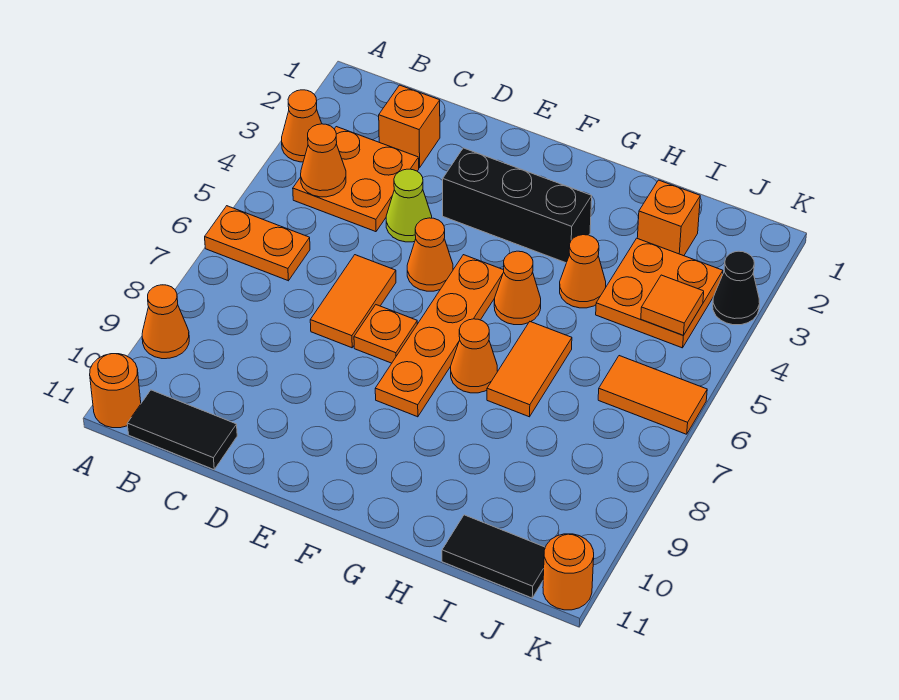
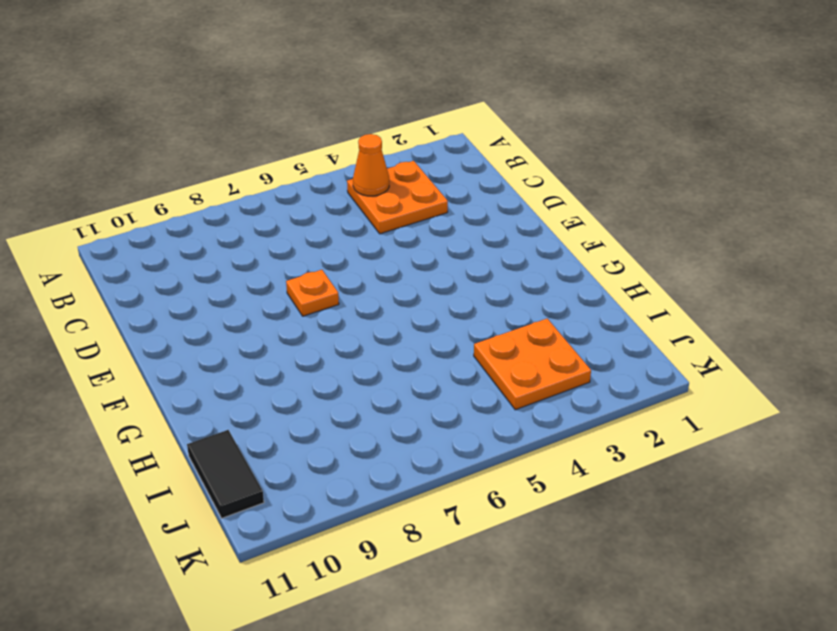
none -> orange 1x1 cone [282,90,322,162]
none -> orange 1x2 plate [205,206,310,281]
none -> orange 1x1 cone [142,285,189,359]

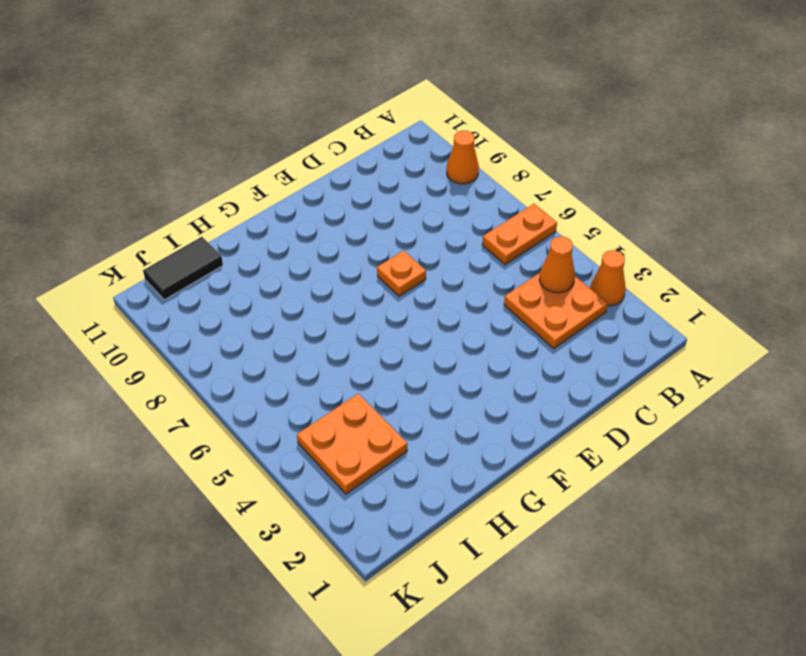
none -> orange 1x1 round brick [90,354,141,428]
none -> black 1x2 tile [127,390,237,470]
none -> orange 1x1 brick [379,85,440,168]

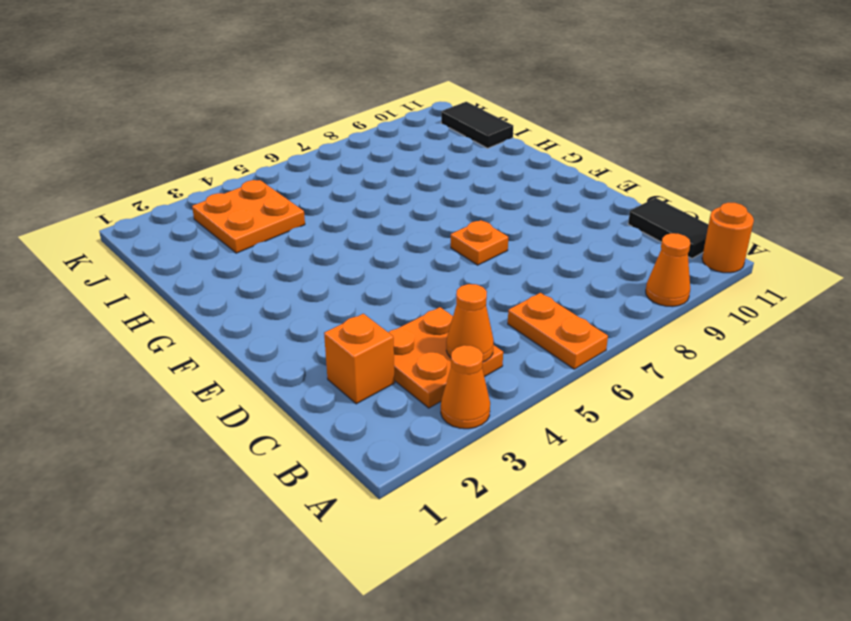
none -> lime 1x1 cone [386,169,432,242]
none -> orange 1x2 tile [310,255,396,348]
none -> black 1x3 brick [443,148,592,263]

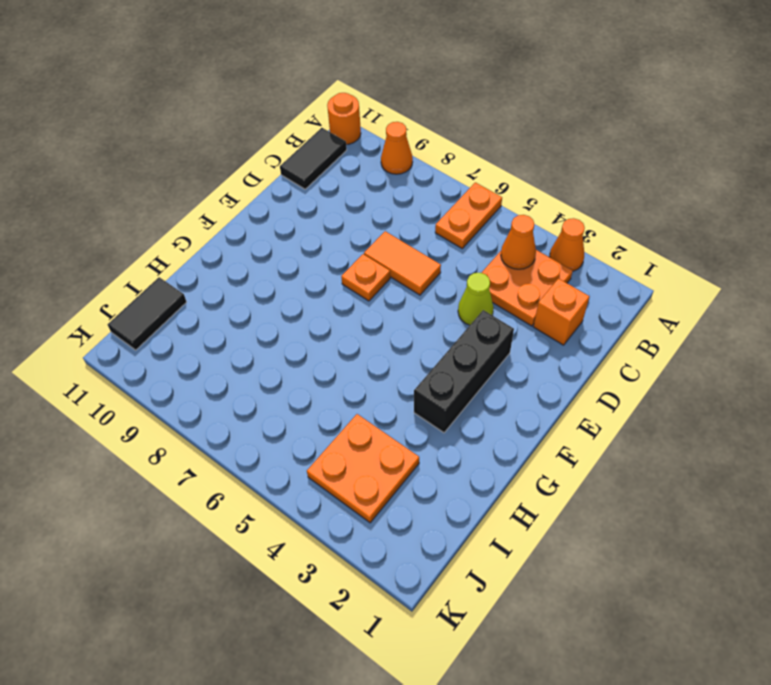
none -> orange 1x1 cone [407,218,453,291]
none -> orange 1x4 plate [375,255,504,417]
none -> orange 1x1 cone [494,251,541,325]

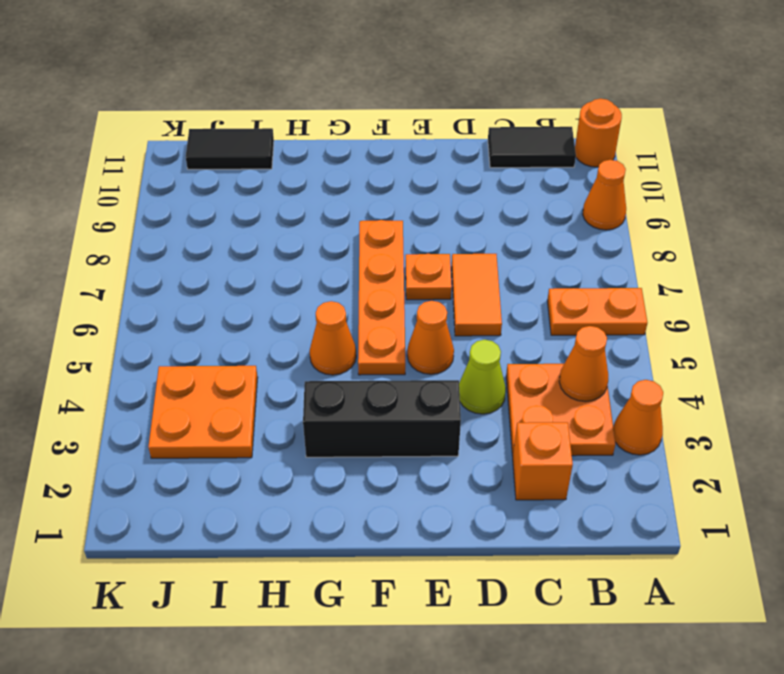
none -> orange 1x1 cone [451,319,498,393]
none -> orange 1x1 cone [560,235,606,308]
none -> orange 1x2 tile [487,322,572,417]

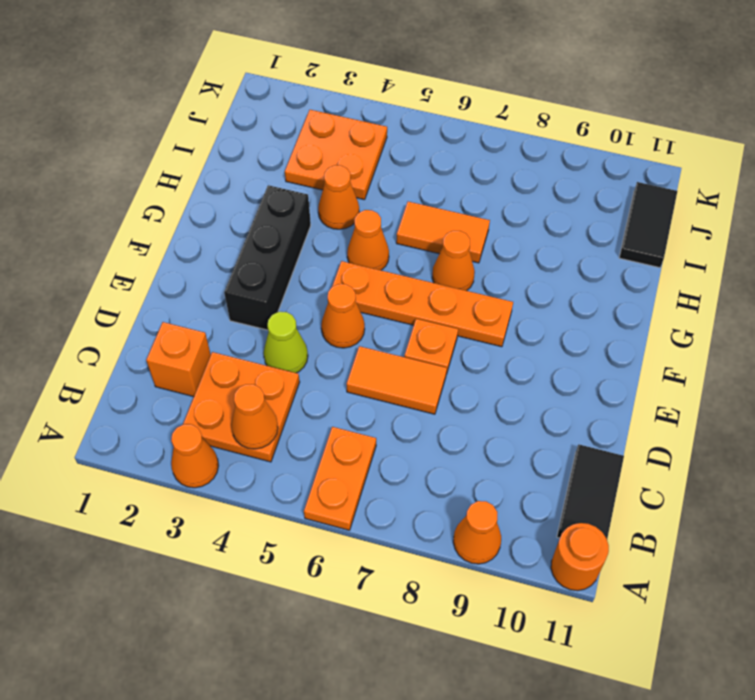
none -> orange 1x1 brick [637,180,700,256]
none -> orange 1x2 tile [598,356,707,434]
none -> black 1x1 cone [713,251,760,325]

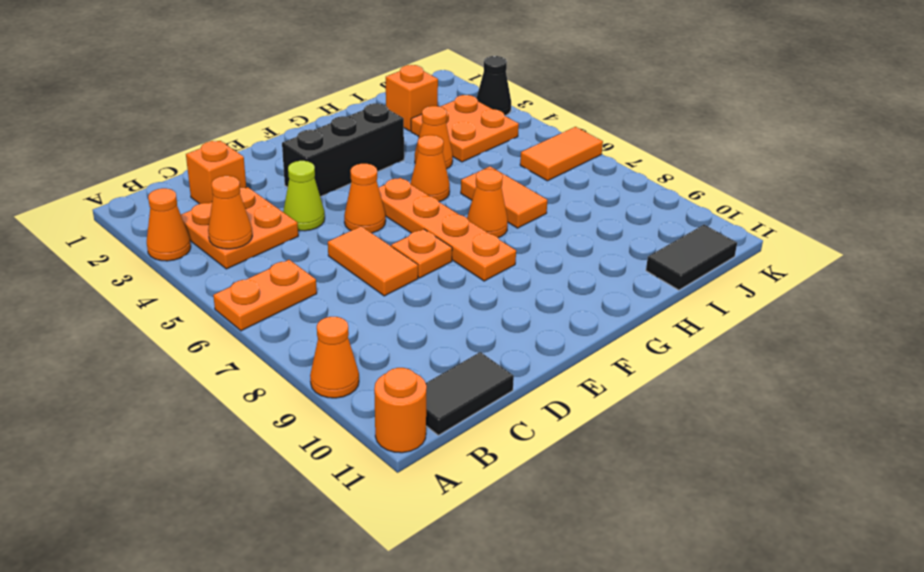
none -> orange 1x1 round brick [543,534,594,610]
none -> orange 1x1 tile [641,275,704,335]

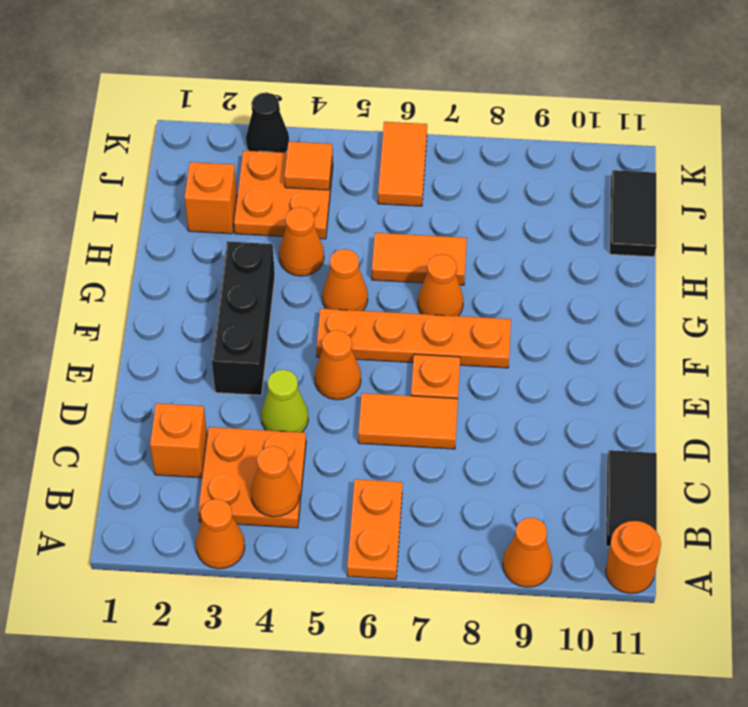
none -> orange 1x1 round brick [543,534,594,610]

